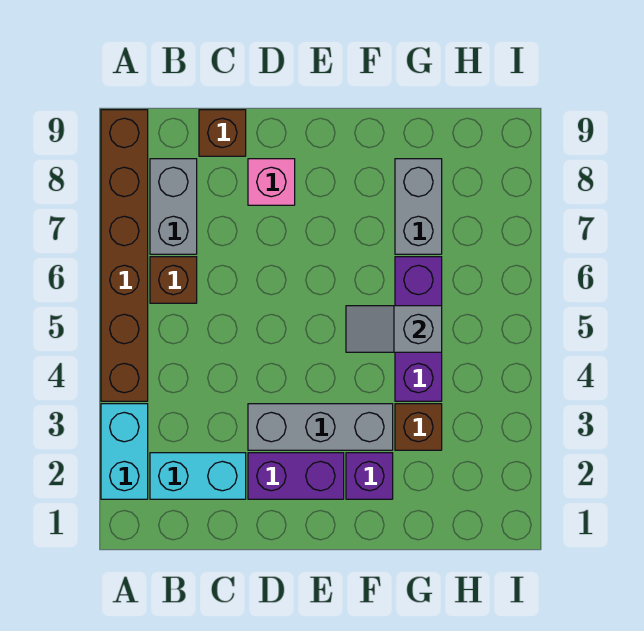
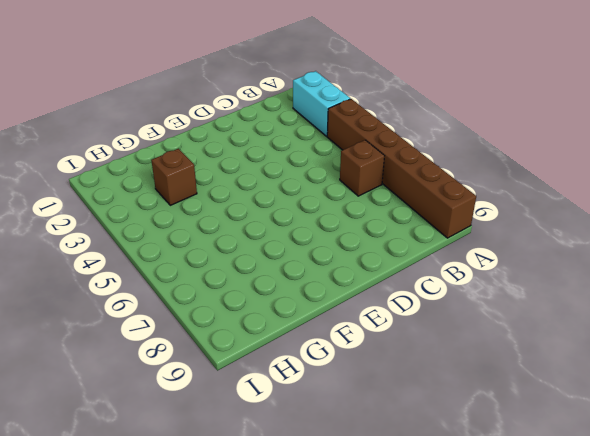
none -> cyan 1x2 brick [150,453,246,499]
none -> grey 1x2 brick [150,159,197,254]
none -> brown 1x1 brick [199,110,246,156]

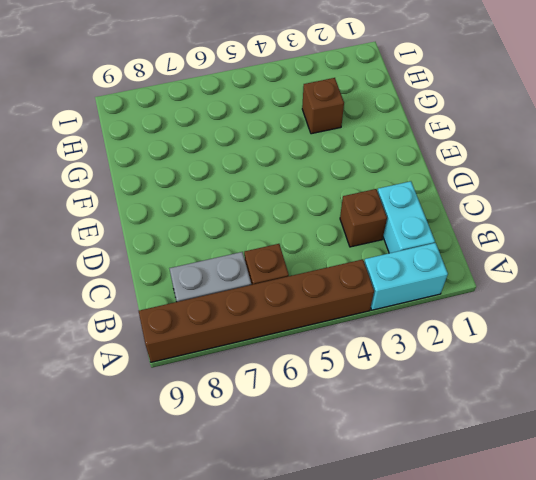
brown 1x1 brick [340,189,387,247] -> brown 1x1 brick moved to [199,110,246,156]
none -> purple 1x2 brick [248,453,344,499]
none -> grey 1x3 brick [248,404,393,450]
none -> pink 1x1 brick [248,159,295,205]

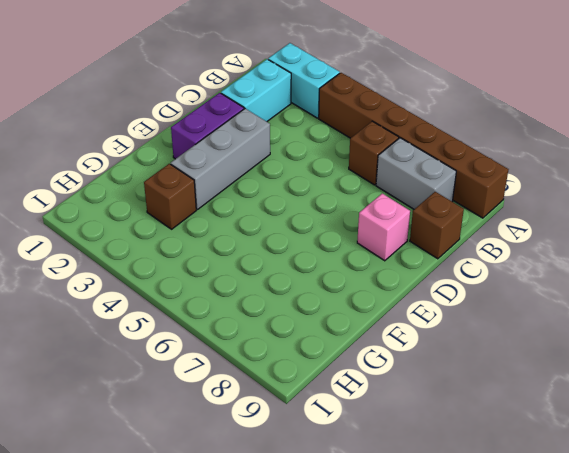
none -> purple 1x1 brick [346,453,393,499]
none -> purple 1x3 brick [395,257,442,401]
none -> grey 1x2 brick [395,159,442,254]

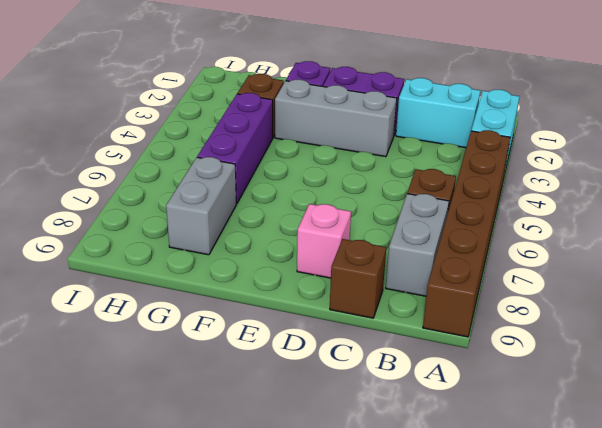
none -> grey 1x2 slope [346,306,442,352]

